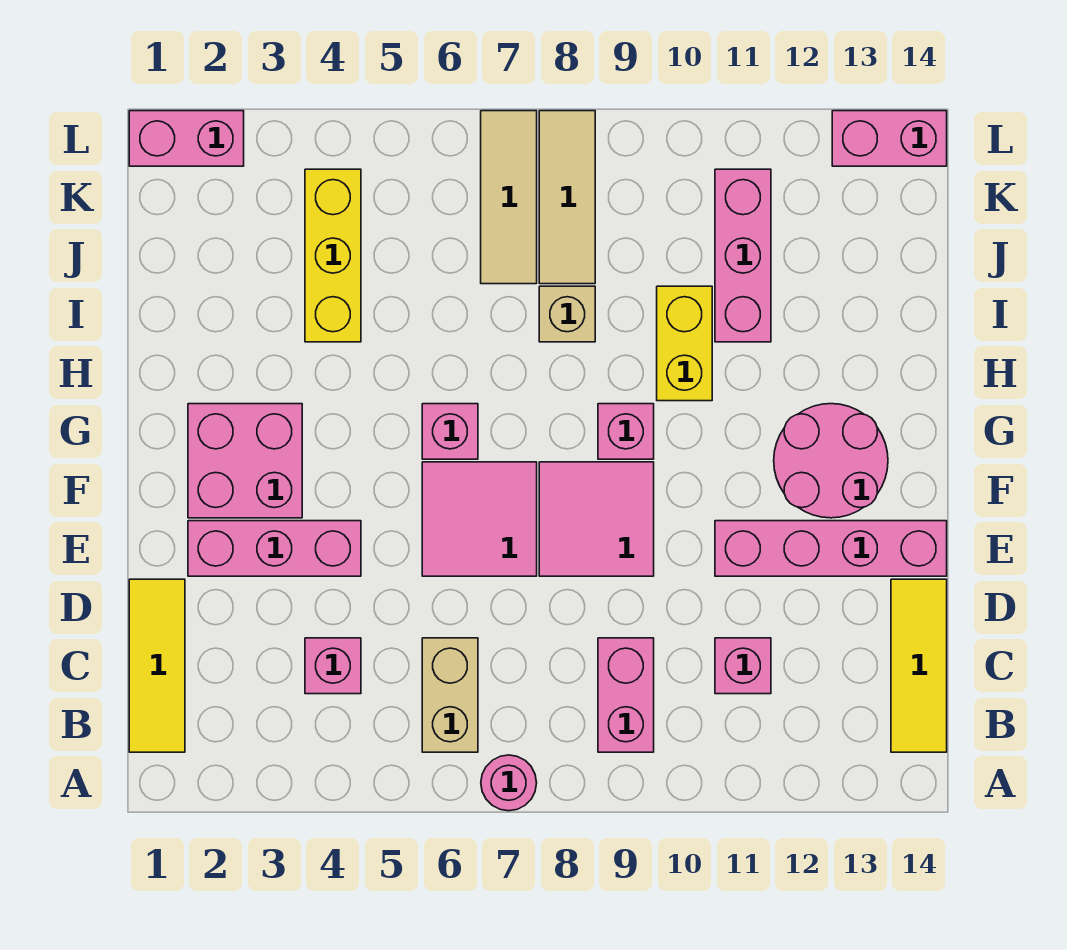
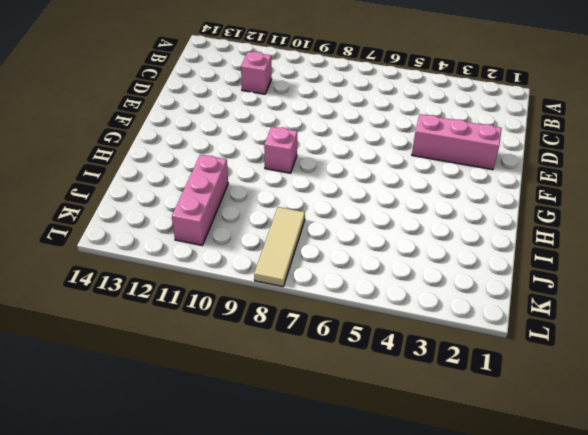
none -> pink 1x1 round brick [481,755,537,811]
none -> yellow 1x3 tile [129,579,185,752]
none -> tan 1x2 brick [422,638,478,752]

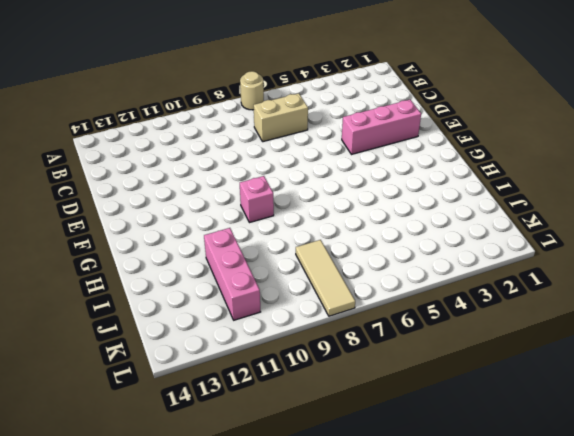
tan 1x1 round brick [240,71,264,110] -> pink 1x1 round brick [481,755,537,811]
tan 1x2 brick [254,93,308,142] -> tan 1x2 brick turned to [422,638,478,752]
none -> yellow 1x3 tile [129,579,185,752]
none -> pink 1x2 brick [598,638,654,752]
none -> yellow 1x3 tile [891,579,947,752]

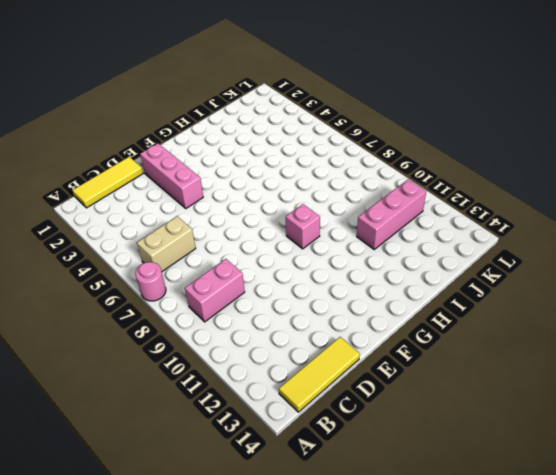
none -> pink 1x1 brick [305,638,361,694]
none -> pink 1x1 brick [715,638,771,694]
none -> pink 2x2 tile [422,462,537,576]

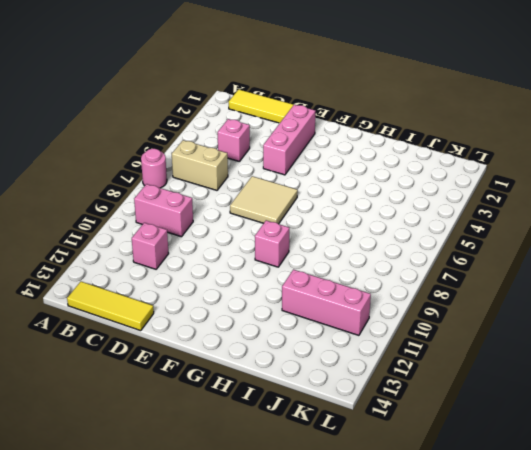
tan 2x2 tile [230,176,298,224] -> pink 2x2 tile [422,462,537,576]
none -> pink 2x2 tile [539,462,654,576]
none -> pink 1x4 brick [715,521,947,576]
none -> pink 2x2 brick [188,404,302,518]

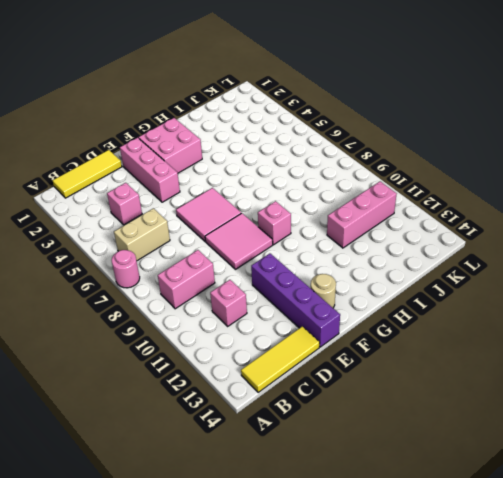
purple 1x4 brick [251,254,340,347] -> pink 1x4 brick [715,521,947,576]
tan 1x1 round brick [311,274,336,308] -> pink 2x2 round brick [774,404,888,518]
none -> pink 1x1 brick [422,404,478,459]
none -> yellow 1x2 brick [657,286,712,401]
none -> yellow 1x3 brick [305,169,361,342]

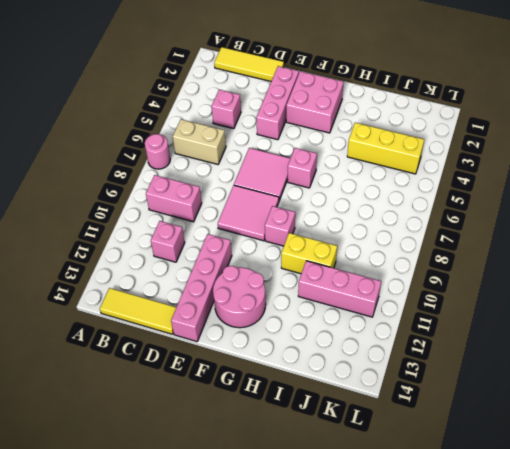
none -> tan 1x1 brick [539,286,595,342]
none -> tan 1x3 tile [481,111,537,284]
none -> tan 1x3 tile [539,111,595,284]

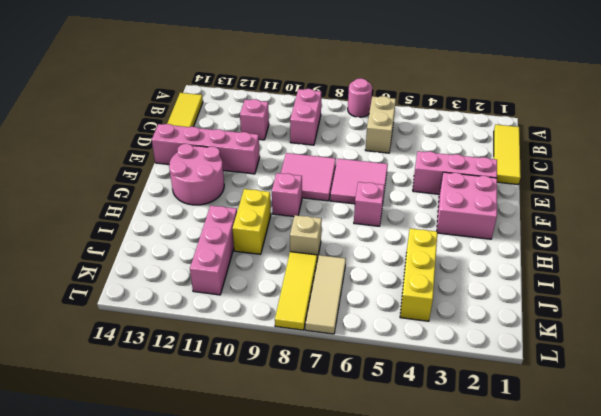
yellow 1x3 tile [275,252,317,330] -> tan 1x3 tile [539,111,595,284]
none -> pink 1x1 brick [305,638,361,694]
none -> pink 1x2 brick [129,111,244,166]
none -> pink 1x2 brick [832,111,947,166]

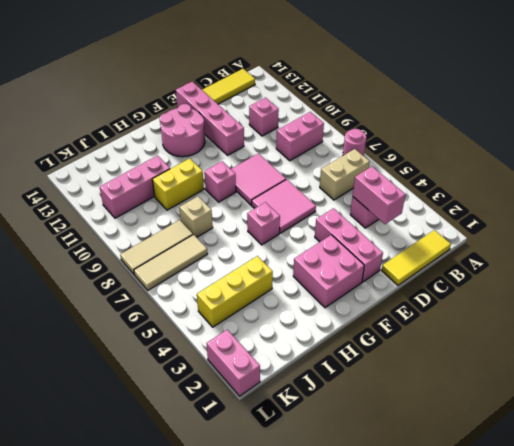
pink 1x2 brick [353,167,406,224] -> pink 1x2 brick moved to [832,111,947,166]

